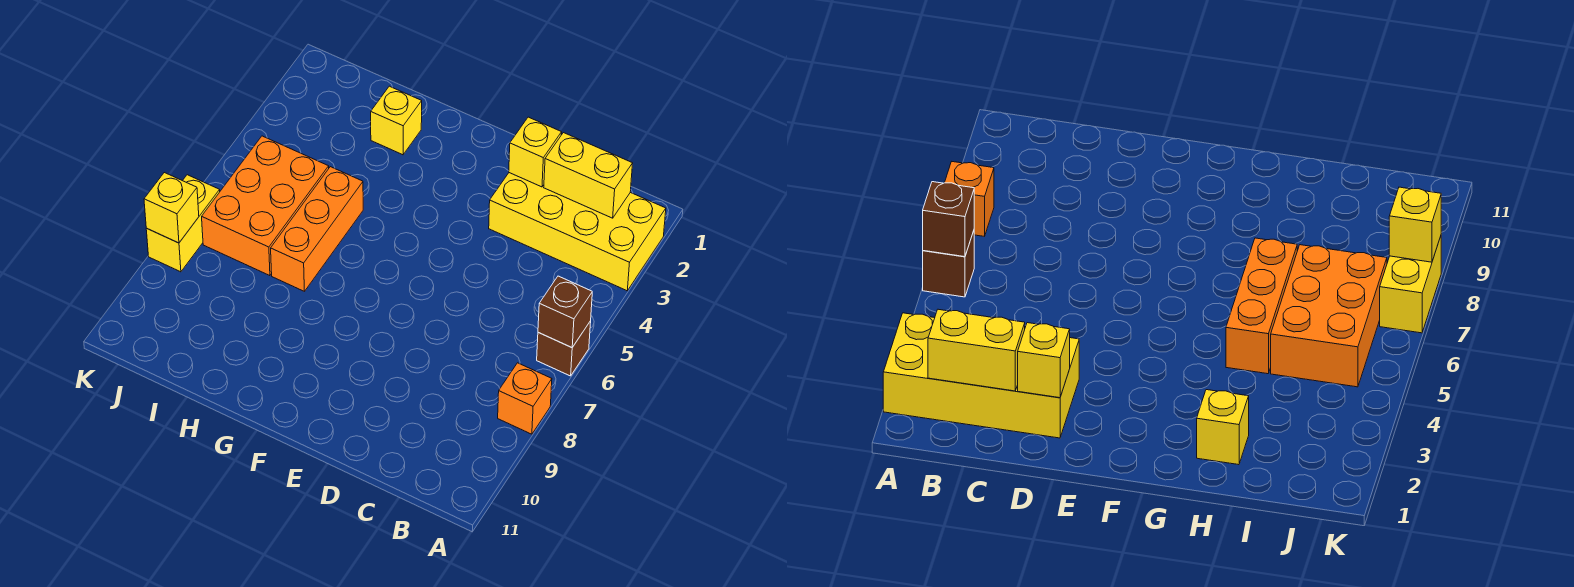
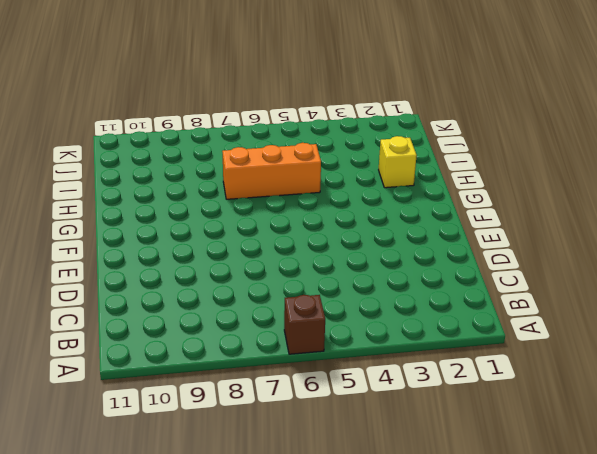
none -> yellow 2x4 brick [489,173,666,291]
none -> orange 1x1 brick [498,363,552,434]

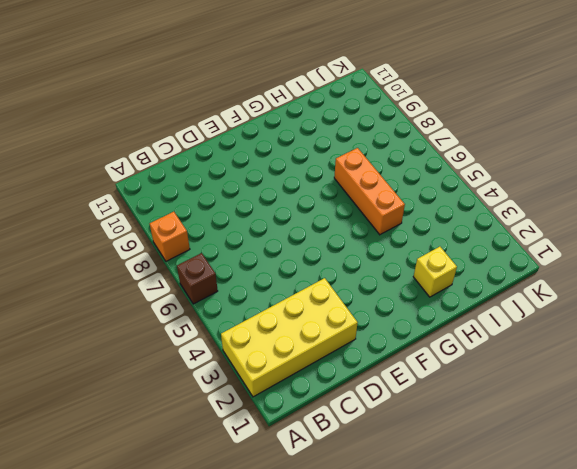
none -> orange 2x3 brick [202,136,329,276]
none -> yellow 1x2 brick [146,175,220,272]

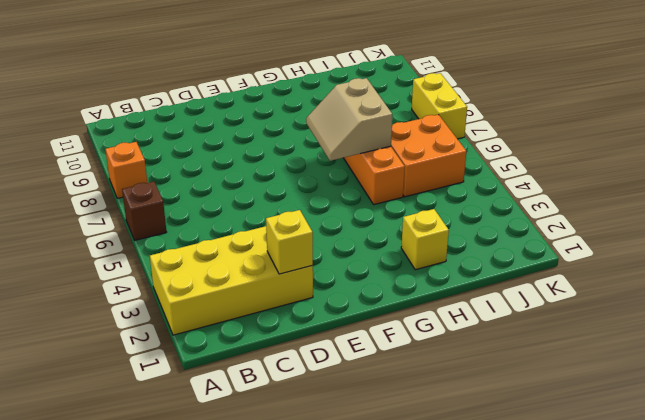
tan 2x2 slope [306,78,392,161] -> none
orange 2x2 brick [391,114,466,197] -> orange 2x3 brick [202,136,329,276]
none -> brown 1x1 brick [538,276,592,348]
none -> yellow 1x2 brick [544,133,633,218]

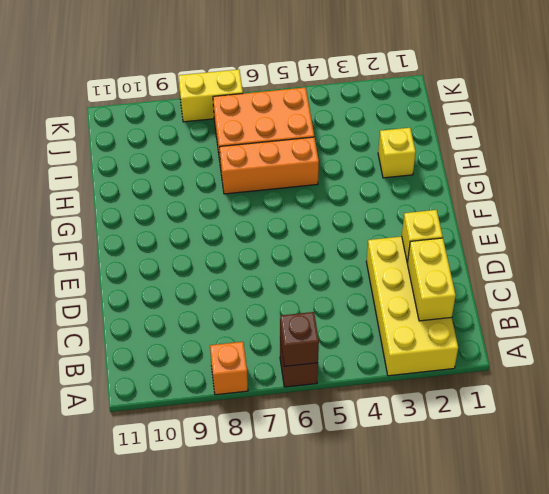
none -> yellow 1x1 brick [144,173,199,243]

